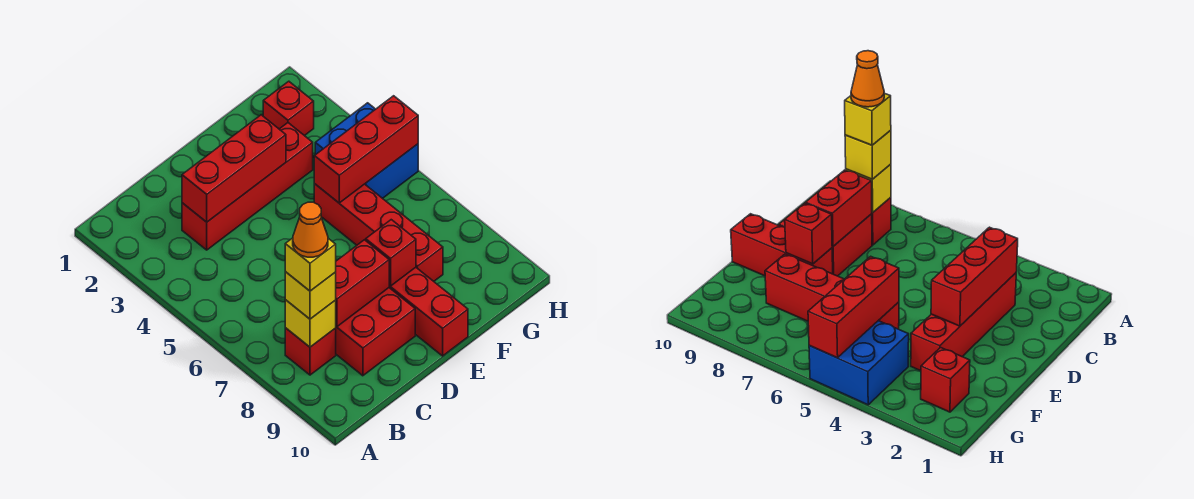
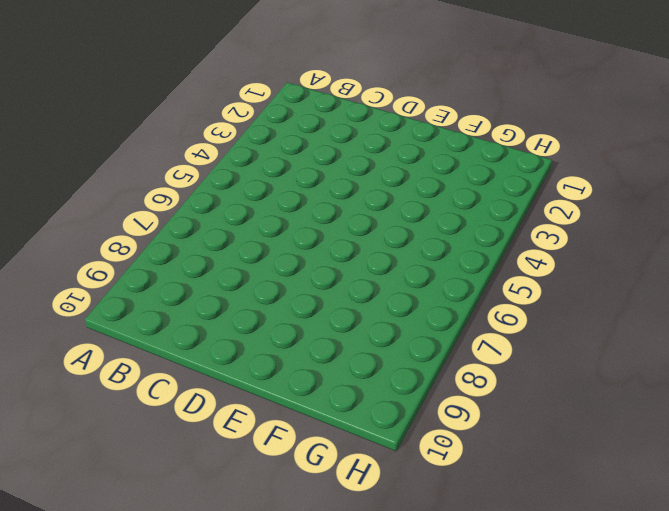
none -> red 1x1 brick [285,328,336,375]
none -> red 1x4 brick [182,123,313,250]
none -> red 2x2 brick [335,288,415,376]

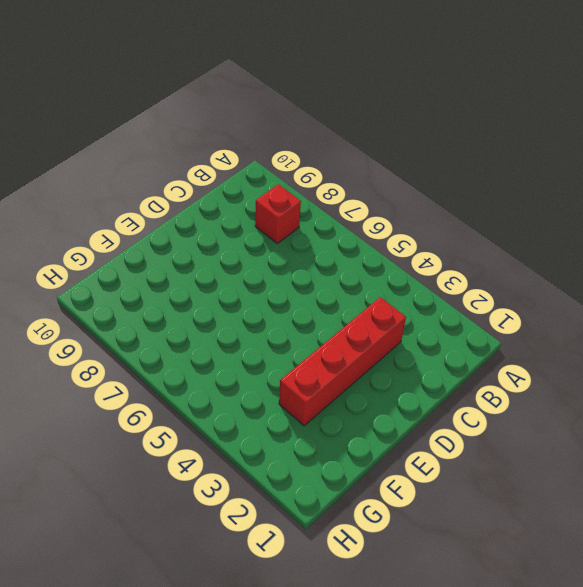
none -> red 2x2 brick [335,288,415,376]
none -> red 1x3 brick [389,267,468,356]
none -> red 1x4 brick [314,184,443,281]

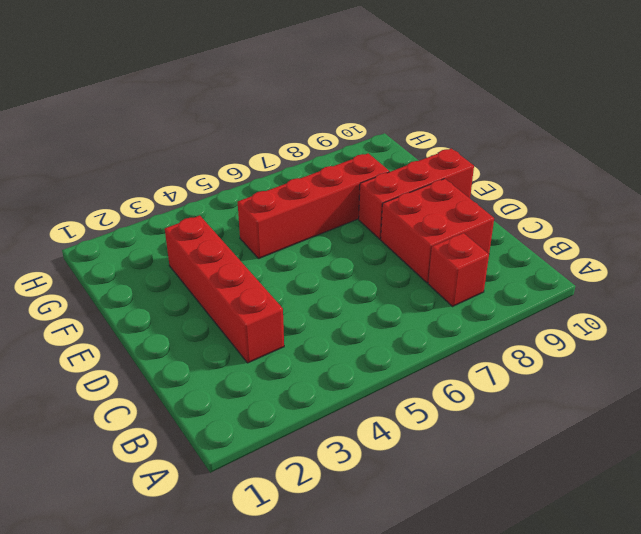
none -> red 1x1 brick [263,81,314,136]
none -> blue 2x2 brick [315,103,418,198]
none -> yellow 1x1 brick [285,300,336,347]

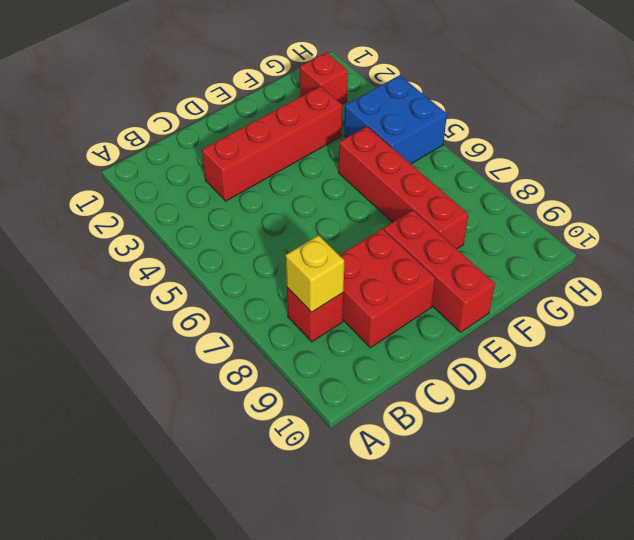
none -> red 1x3 brick [182,115,286,222]
none -> red 1x2 brick [336,240,389,327]
none -> red 1x1 brick [366,220,416,286]

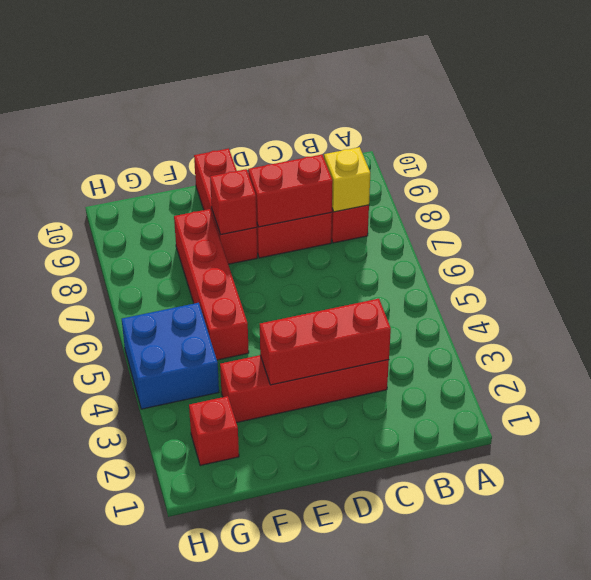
none -> red 1x3 brick [314,96,418,203]
none -> yellow 1x1 brick [285,272,336,319]
none -> yellow 1x1 brick [285,238,336,291]

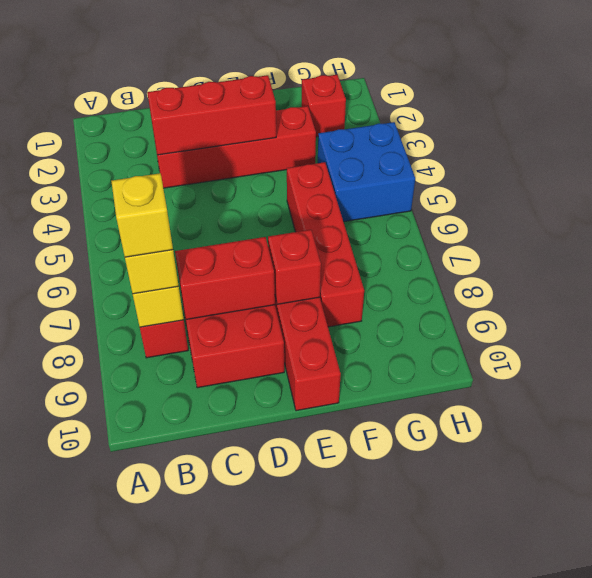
none -> red 1x3 brick [314,96,418,203]
none -> orange 1x1 cone [293,202,328,257]

